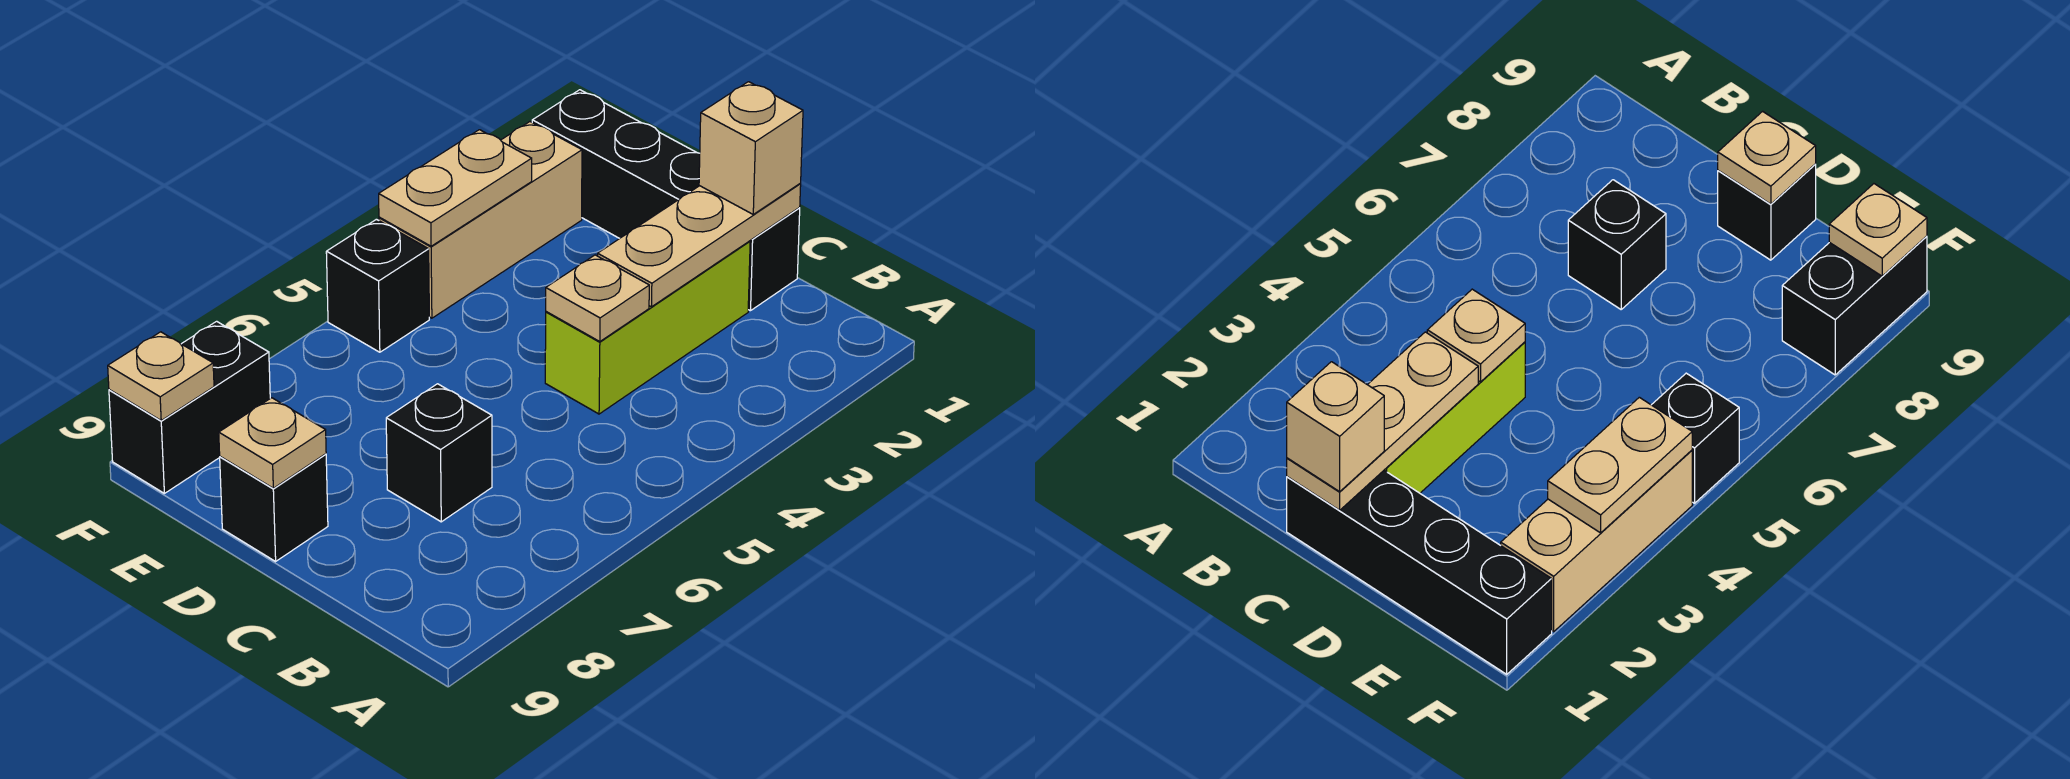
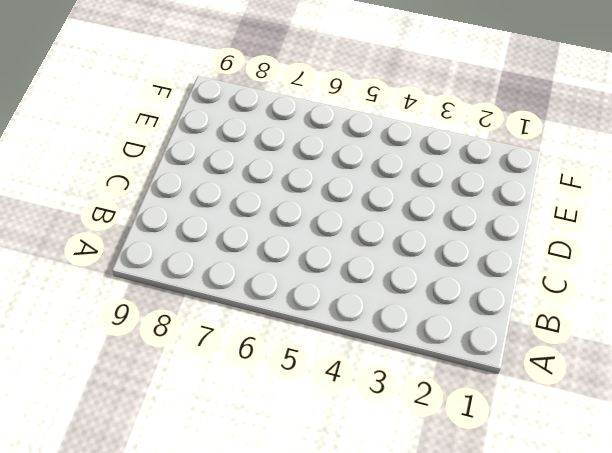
none -> black 1x4 brick [532,90,800,311]
none -> lime 1x3 brick [545,241,750,414]
none -> black 1x1 brick [386,384,492,522]

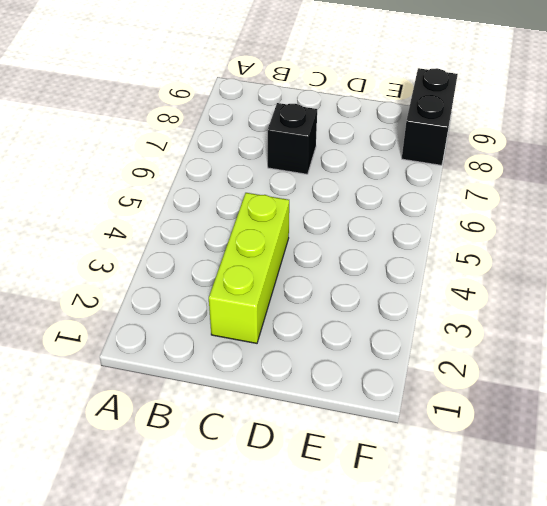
none -> black 1x4 brick [532,90,800,311]
none -> black 1x1 brick [220,454,328,561]
none -> tan 1x3 brick [379,122,582,318]

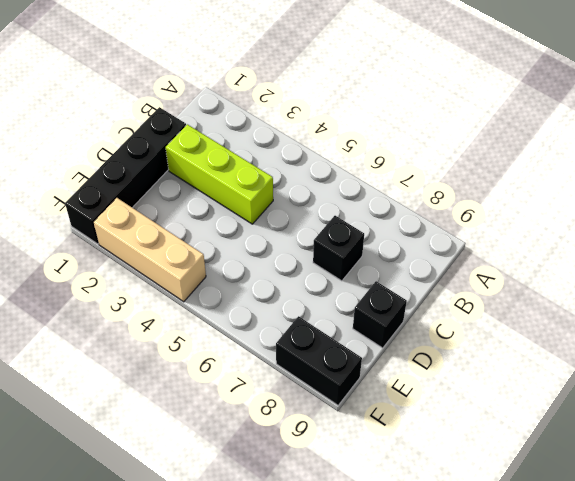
none -> black 1x1 brick [326,219,429,352]
none -> tan 1x3 plate [598,184,801,307]
none -> tan 1x1 plate [546,255,649,342]

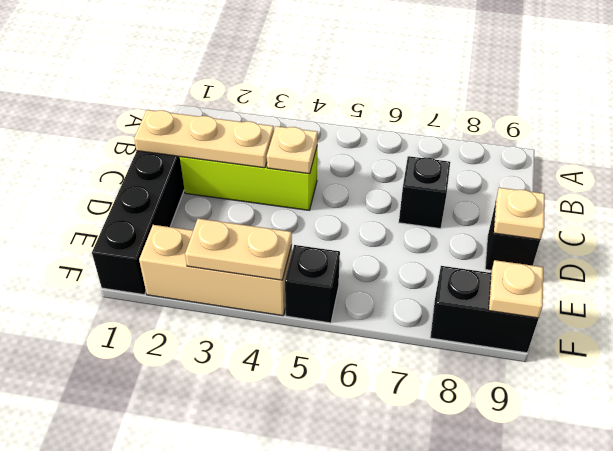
none -> tan 1x1 brick [699,82,803,214]

